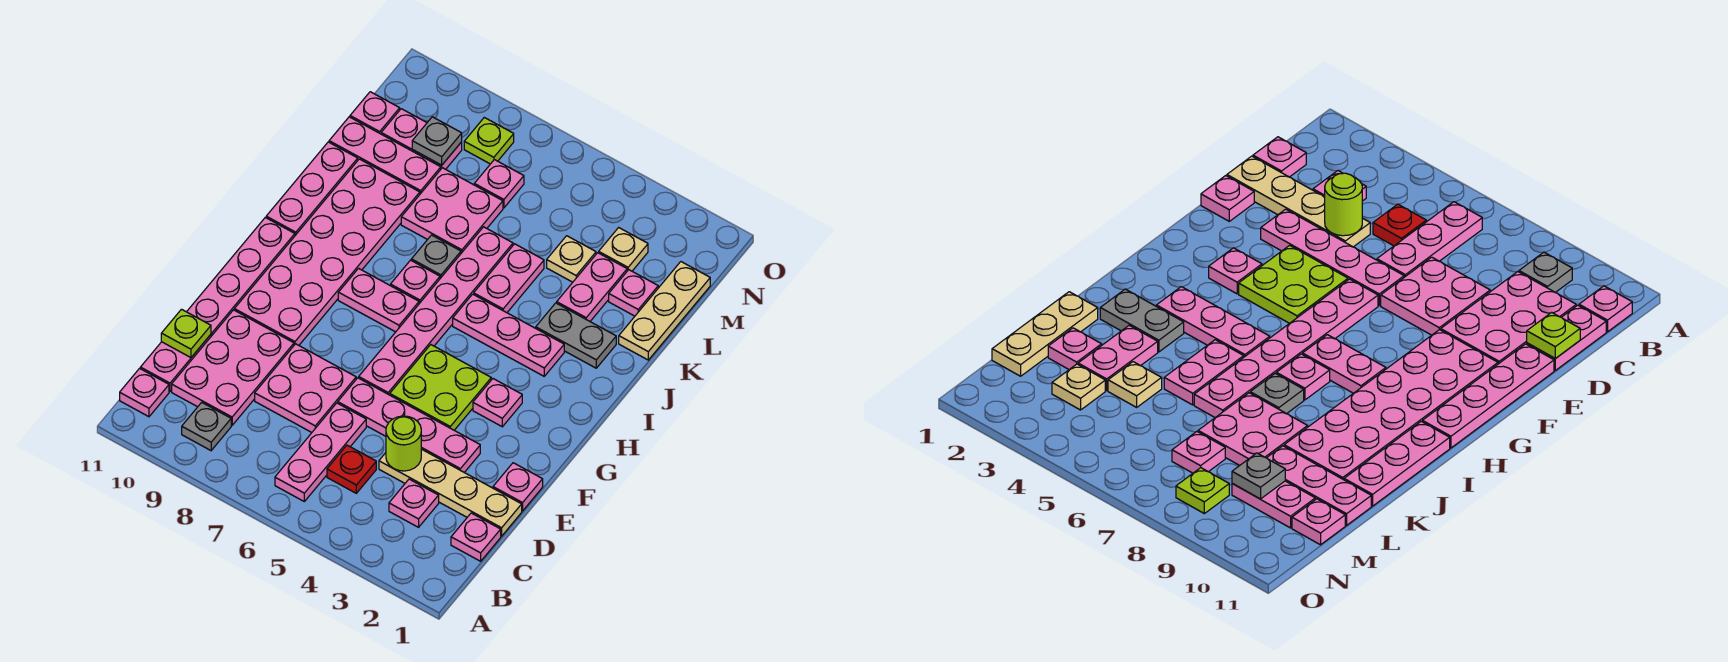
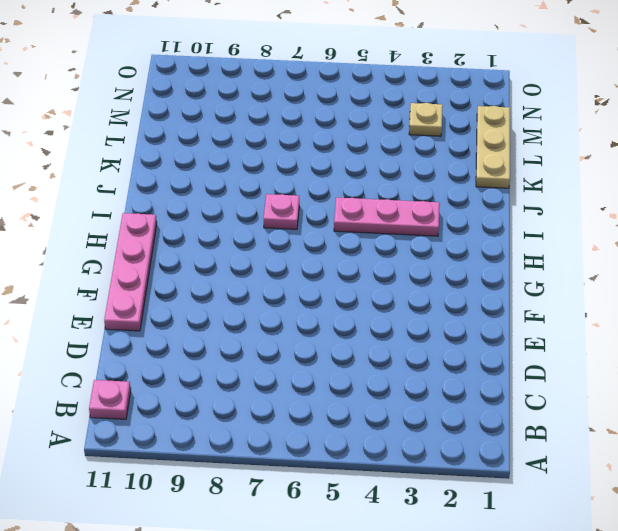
none -> pink 1x3 plate [275,403,366,501]
none -> grey 1x1 plate [182,402,231,450]
none -> pink 1x1 plate [451,513,501,561]
none -> pink 1x1 plate [389,479,439,527]

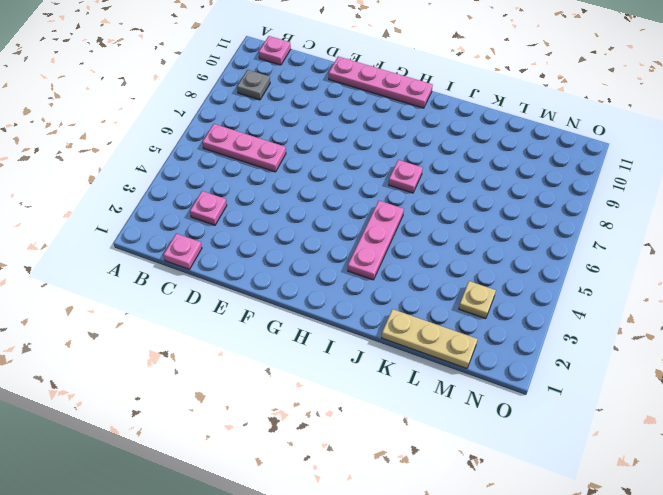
none -> red 1x1 plate [327,445,376,493]
none -> pink 2x3 plate [172,310,294,425]
none -> pink 1x2 plate [140,335,211,391]
none -> tan 1x4 plate [379,449,522,536]

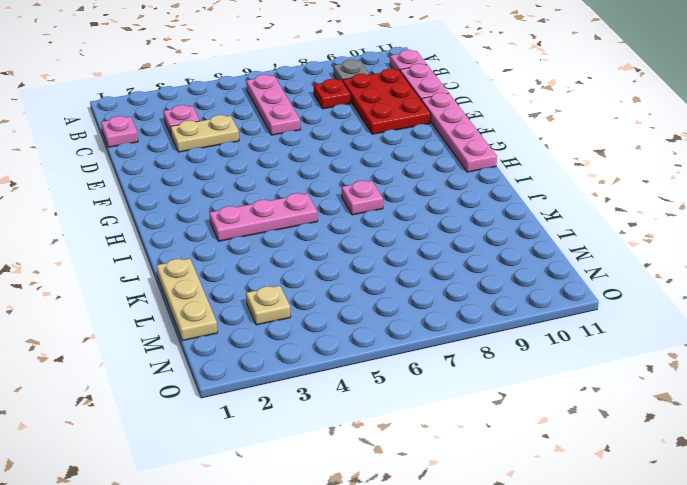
red 1x1 plate [314,79,351,109] -> red 1x1 plate moved to [327,445,376,493]
red 2x3 plate [343,69,431,134] -> pink 2x3 plate [172,310,294,425]
tan 1x2 plate [170,115,239,152] -> tan 1x4 plate [379,449,522,536]
none -> pink 2x2 plate [255,344,356,432]
none -> pink 1x1 plate [493,463,543,511]
none -> pink 1x4 plate [338,378,480,472]
none -> lime 2x2 plate [390,345,491,430]

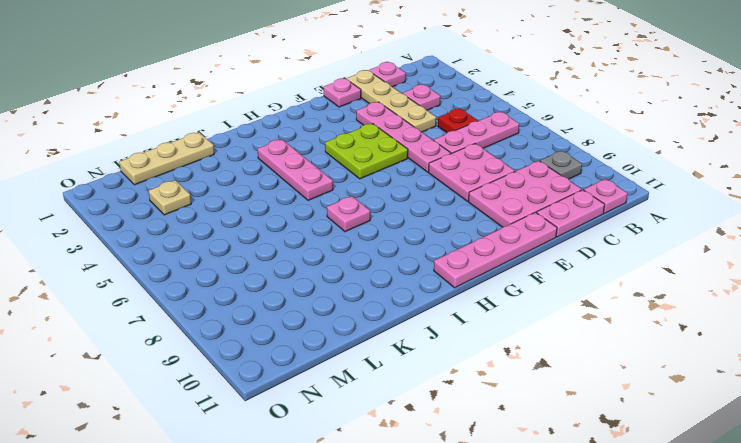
none -> pink 1x6 plate [359,227,513,395]
none -> pink 2x6 plate [234,159,420,345]
none -> pink 1x1 plate [473,379,522,427]
none -> pink 1x2 plate [338,268,419,332]

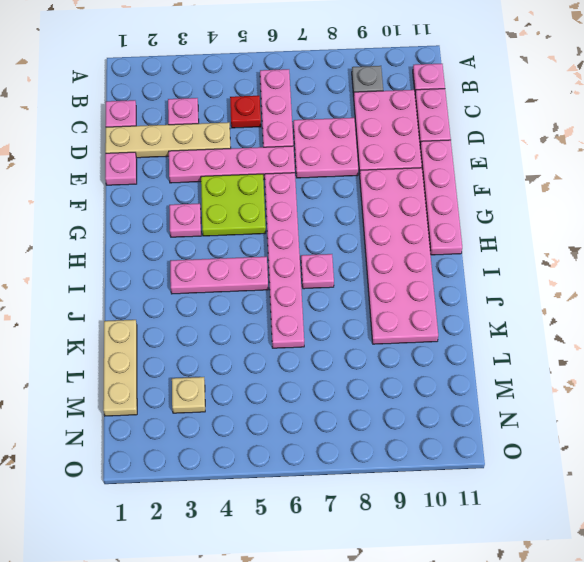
none -> pink 1x2 plate [338,268,419,332]
none -> pink 1x3 plate [266,142,358,235]
none -> grey 1x2 plate [536,303,616,368]
none -> pink 1x2 plate [474,244,544,313]

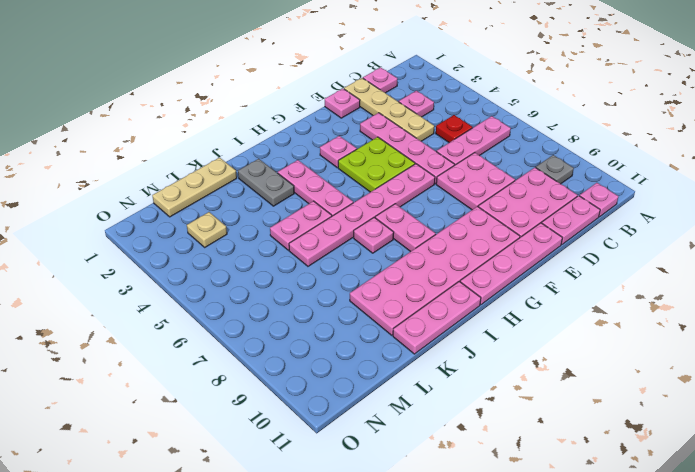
none -> grey 1x1 plate [411,235,461,278]
none -> pink 1x2 plate [557,253,627,321]
none -> pink 2x2 plate [401,168,503,253]
none -> pink 1x1 plate [609,270,658,316]

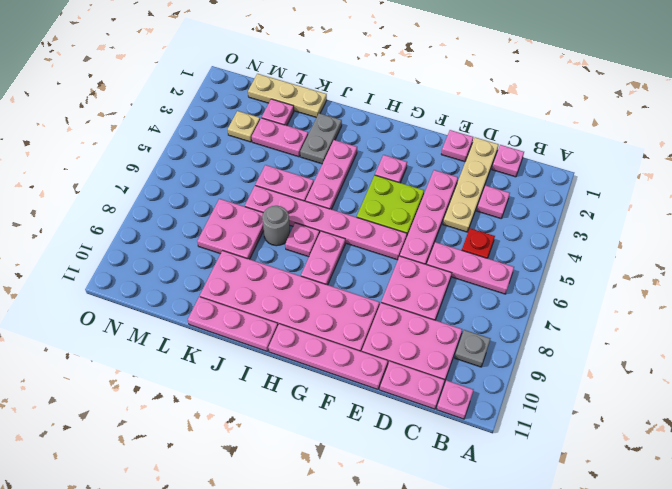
grey 1x1 round brick [262,206,290,246] -> grey 1x1 plate [411,235,461,278]
none -> tan 1x1 plate [547,236,596,282]
none -> pink 1x3 plate [329,117,441,194]
none -> pink 1x1 plate [474,160,524,208]
none -> pink 1x2 plate [381,109,462,169]

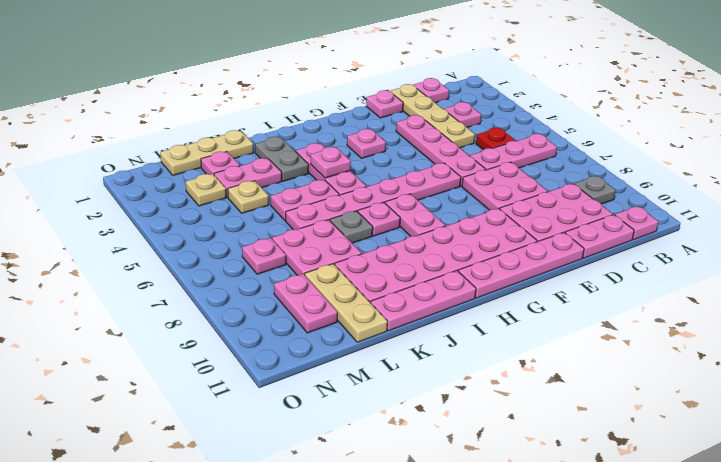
pink 1x1 plate [311,147,351,178] -> pink 1x1 plate moved to [350,92,400,134]
tan 1x3 plate [305,264,387,342] -> pink 1x3 plate [329,117,441,194]
none -> lime 2x2 plate [390,345,491,430]
none -> lime 1x1 plate [464,117,514,164]
none -> lime 1x1 round brick [386,416,421,471]
none -> lime 1x1 plate [161,309,211,358]

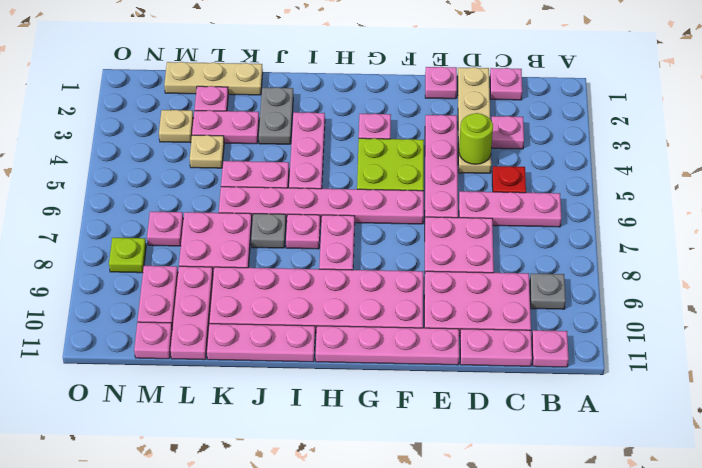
none -> lime 1x1 plate [161,309,211,358]
none -> grey 1x1 plate [412,117,462,165]

